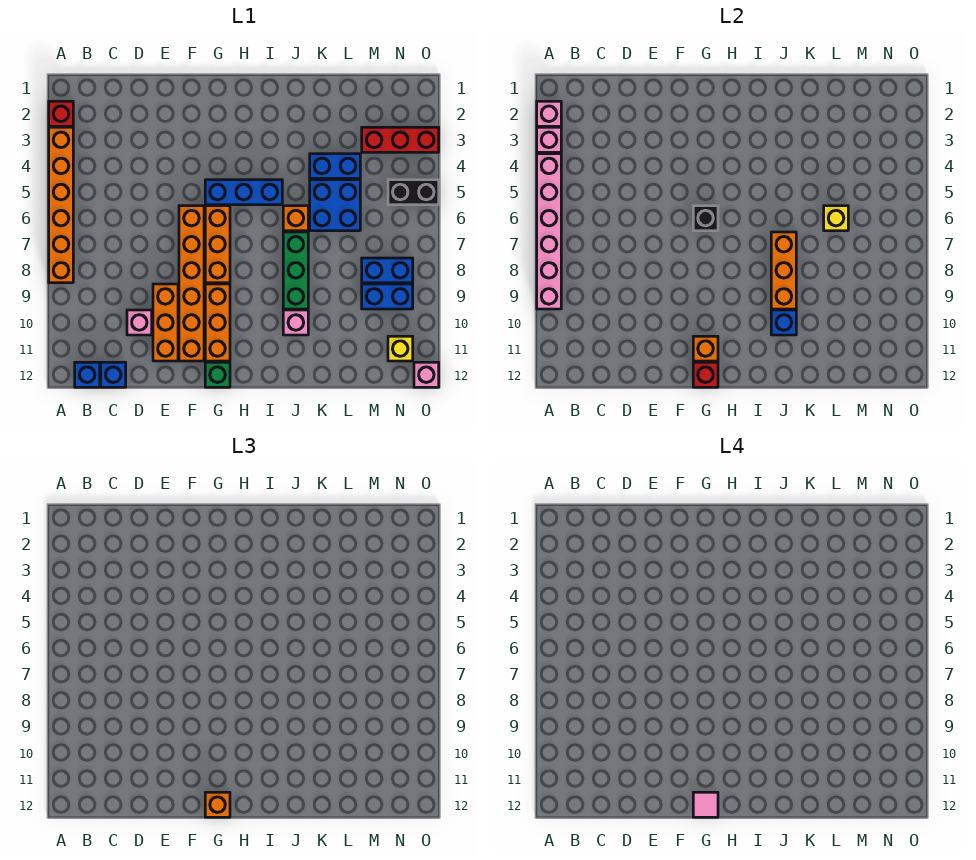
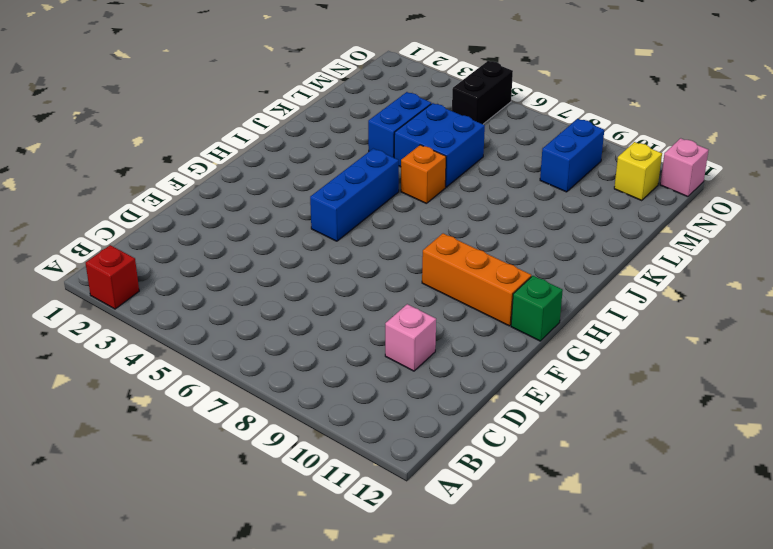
none -> orange 1x6 brick [49,127,73,283]
none -> blue 1x1 brick [75,362,100,387]
none -> blue 1x1 brick [101,362,126,387]
none -> orange 1x3 brick [153,284,178,361]

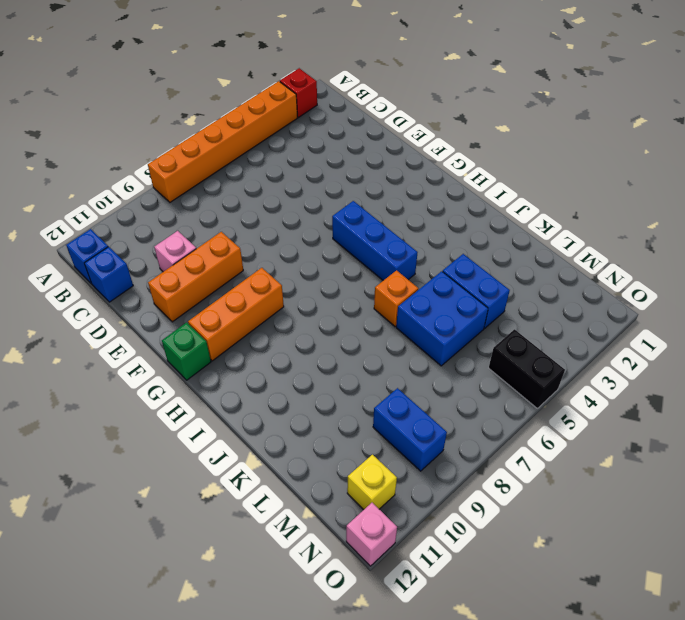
none -> orange 1x6 brick [179,206,204,361]
none -> orange 1x3 brick [205,206,230,283]
none -> green 1x3 brick [283,232,308,309]
none -> pink 1x1 brick [283,310,308,335]

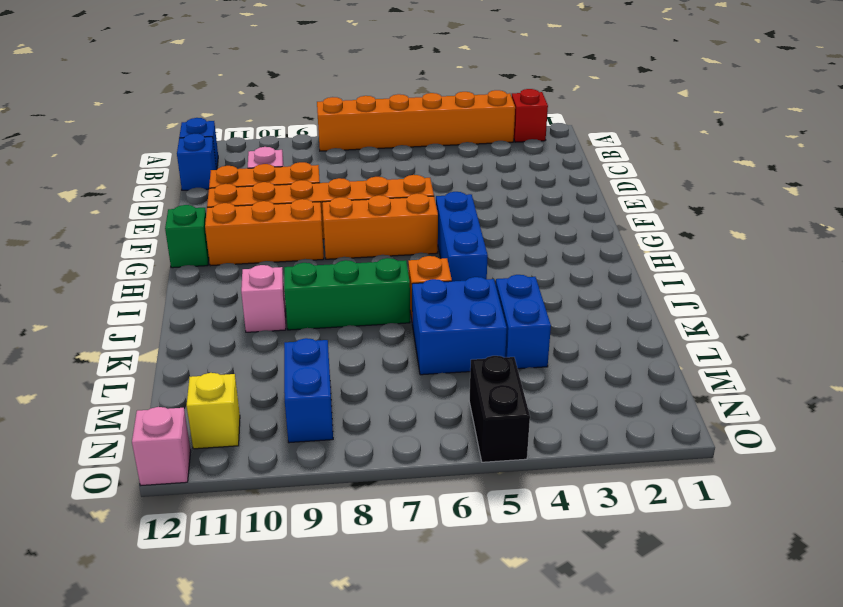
none -> red 1x3 brick [362,127,439,152]
none -> blue 1x2 brick [362,258,413,283]
none -> pink 1x1 brick [537,101,561,126]
none -> pink 1x1 brick [537,127,561,152]

